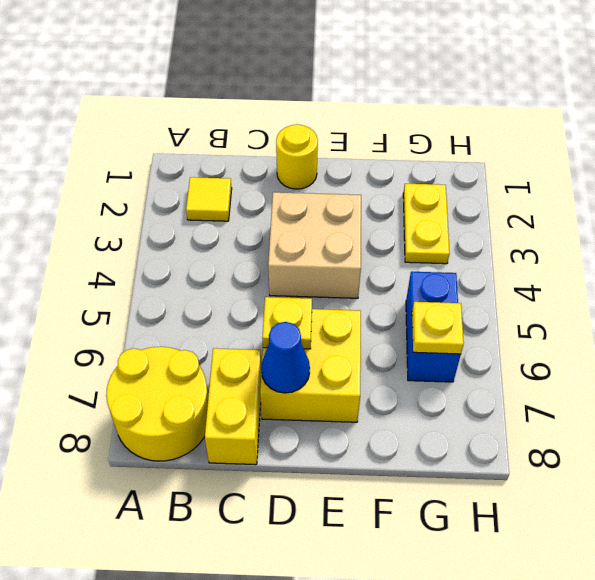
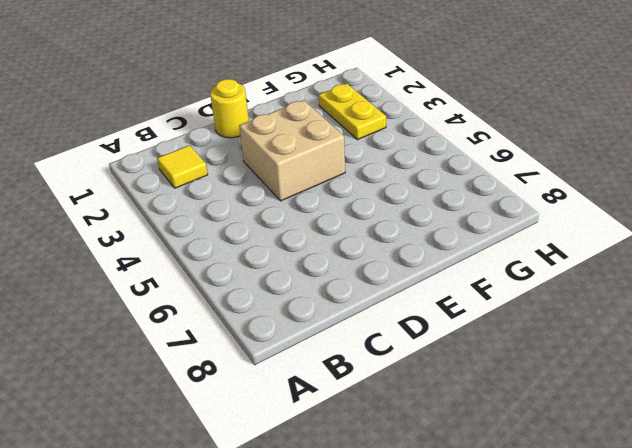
none -> yellow 2x2 round brick [106,347,208,461]
none -> yellow 1x2 brick [205,348,262,465]

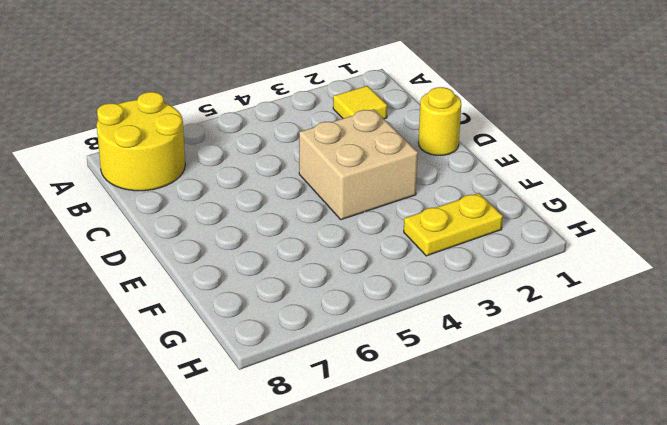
none -> yellow 1x2 brick [205,348,262,465]
none -> yellow 2x2 brick [260,309,361,422]

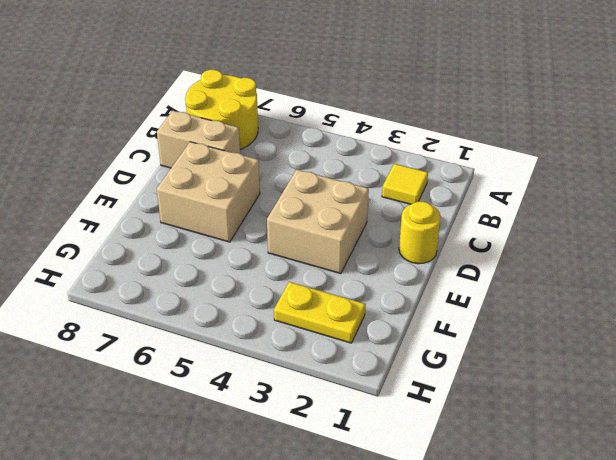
tan 1x2 brick [157,111,240,168] -> yellow 1x2 brick [205,348,262,465]
tan 2x2 brick [157,142,260,242] -> yellow 2x2 brick [260,309,361,422]
none -> blue 1x2 brick [406,272,461,382]
none -> yellow 1x1 plate [262,297,312,349]

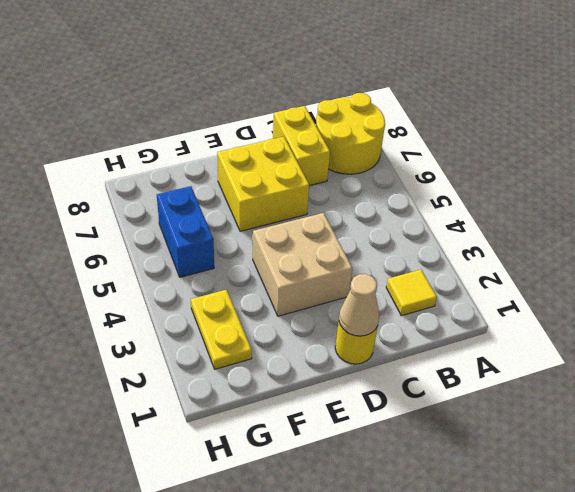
tan 1x1 cone [339,274,379,336] -> none
none -> yellow 1x1 plate [262,297,312,349]
none -> blue 1x1 cone [261,322,310,393]

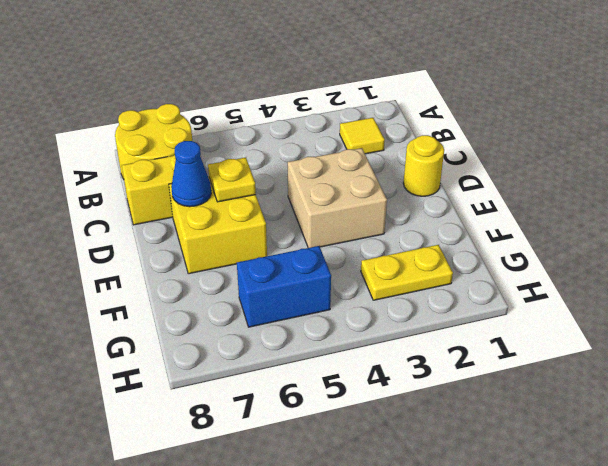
none -> yellow 1x1 plate [412,302,464,354]

